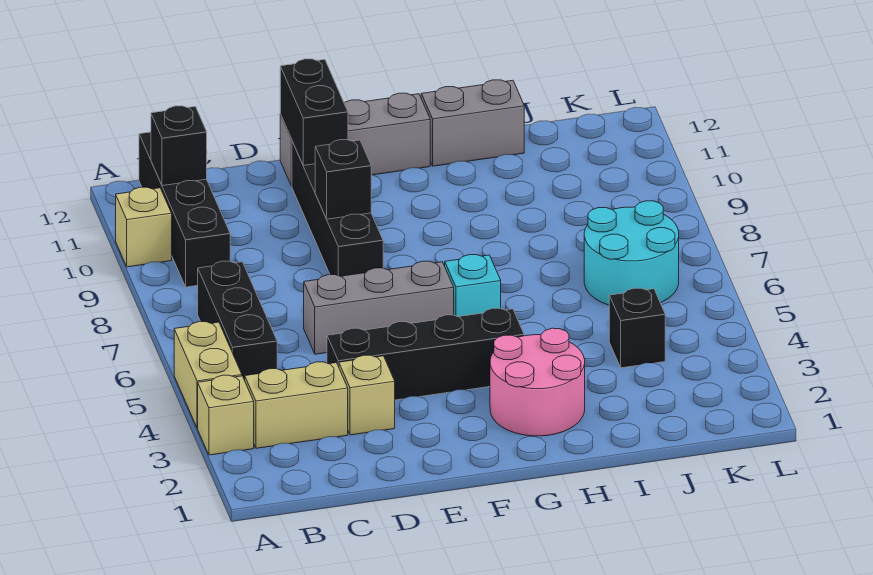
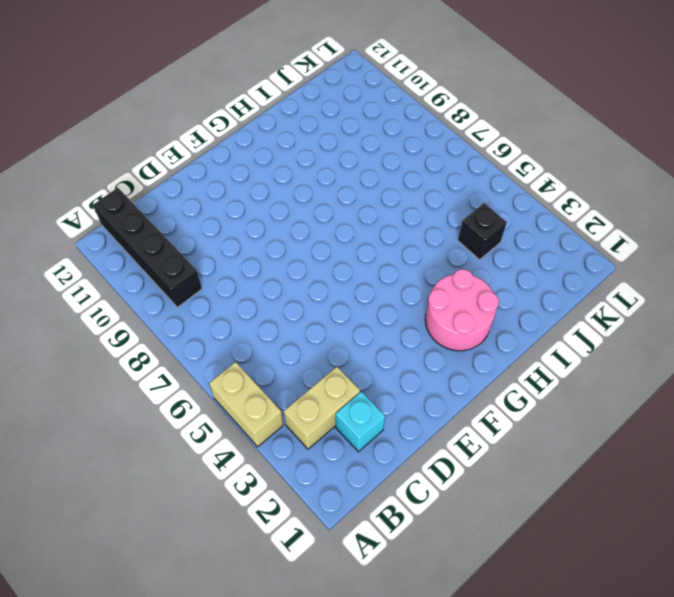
cyan 1x1 brick [336,392,385,452] -> cyan 1x1 brick moved to [445,255,501,317]
none -> tan 1x1 brick [198,375,254,455]
none -> tan 1x1 brick [116,187,172,267]
none -> black 1x3 brick [198,261,277,380]

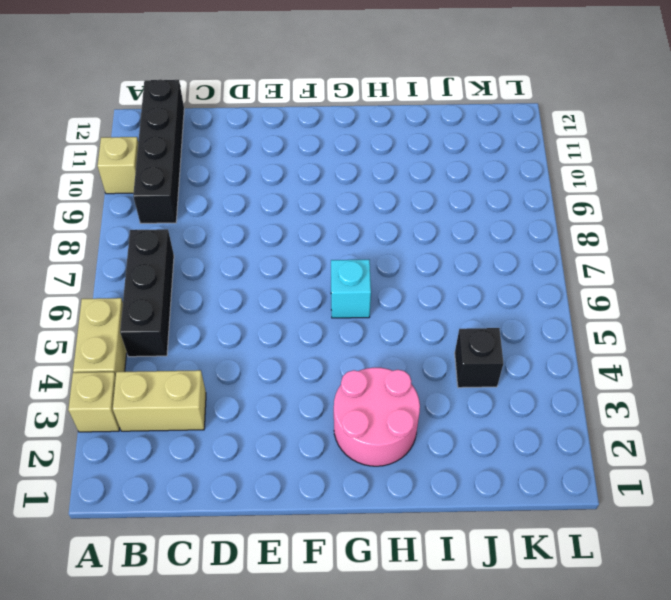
none -> tan 1x1 brick [339,355,395,435]
none -> black 1x4 brick [327,308,524,400]
none -> grey 1x3 brick [304,261,454,354]

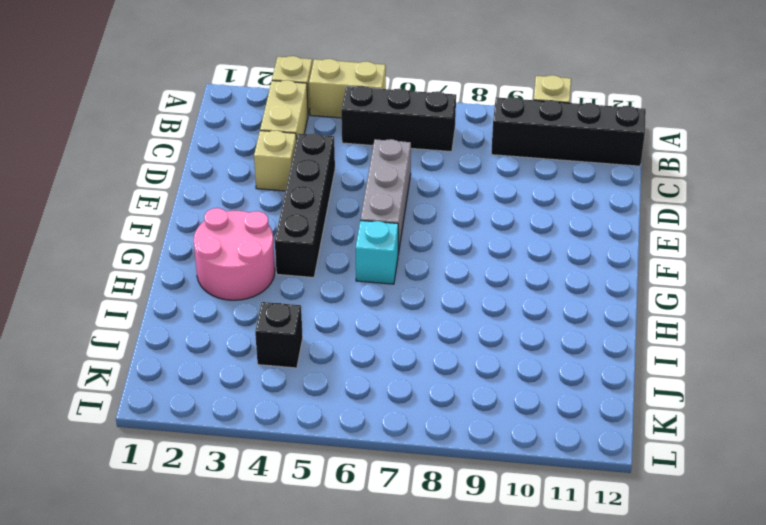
none -> black 1x4 brick [292,141,383,276]
none -> grey 1x3 brick [280,93,430,186]
none -> grey 1x2 brick [421,80,524,166]

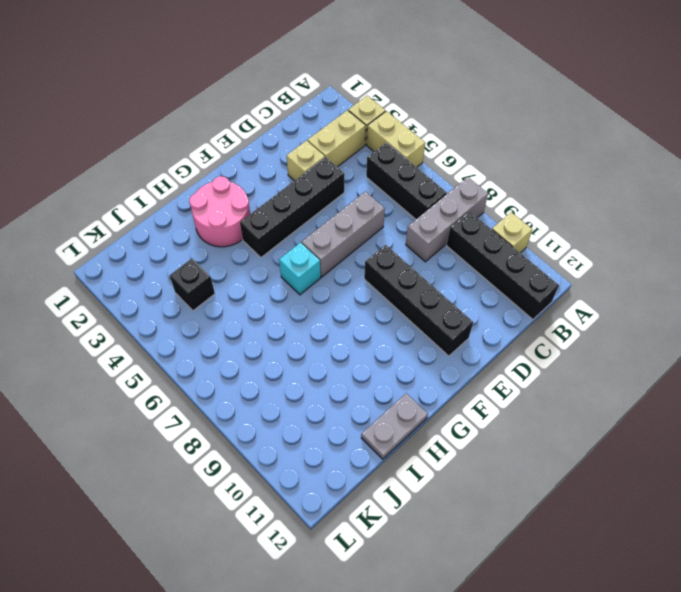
grey 1x3 brick [406,177,488,262] -> grey 1x3 brick moved to [280,93,430,186]
grey 1x2 plate [361,393,428,459] -> grey 1x2 brick [421,80,524,166]
none -> cyan 2x2 round brick [584,201,679,305]
none -> black 1x1 brick [151,106,207,186]
none -> black 1x1 brick [315,140,371,219]

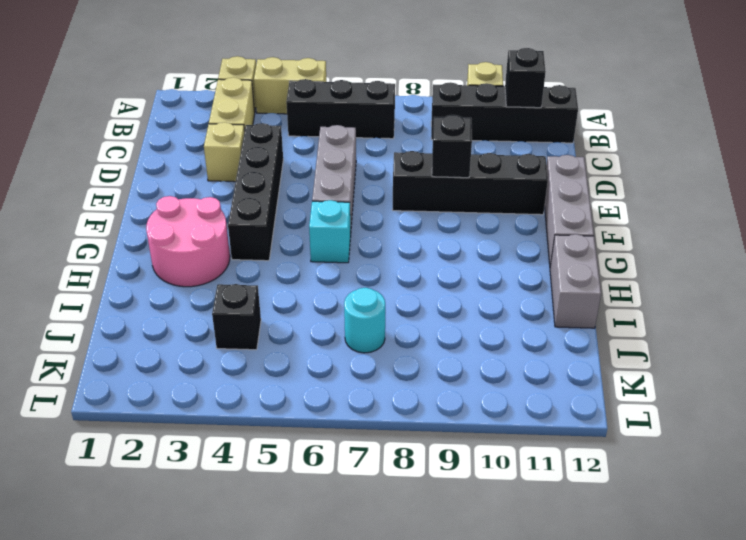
cyan 1x1 round brick [344,288,385,353] -> cyan 2x2 round brick [584,201,679,305]
none -> black 1x2 brick [280,59,348,165]

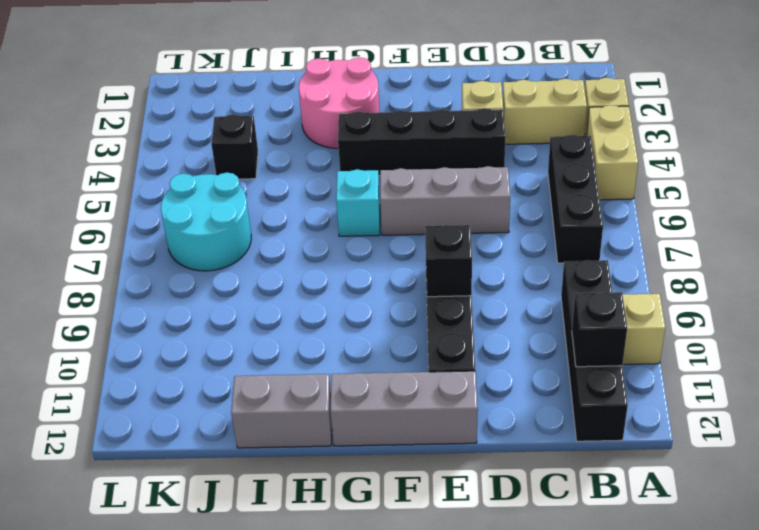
none -> black 1x2 brick [280,59,348,165]

